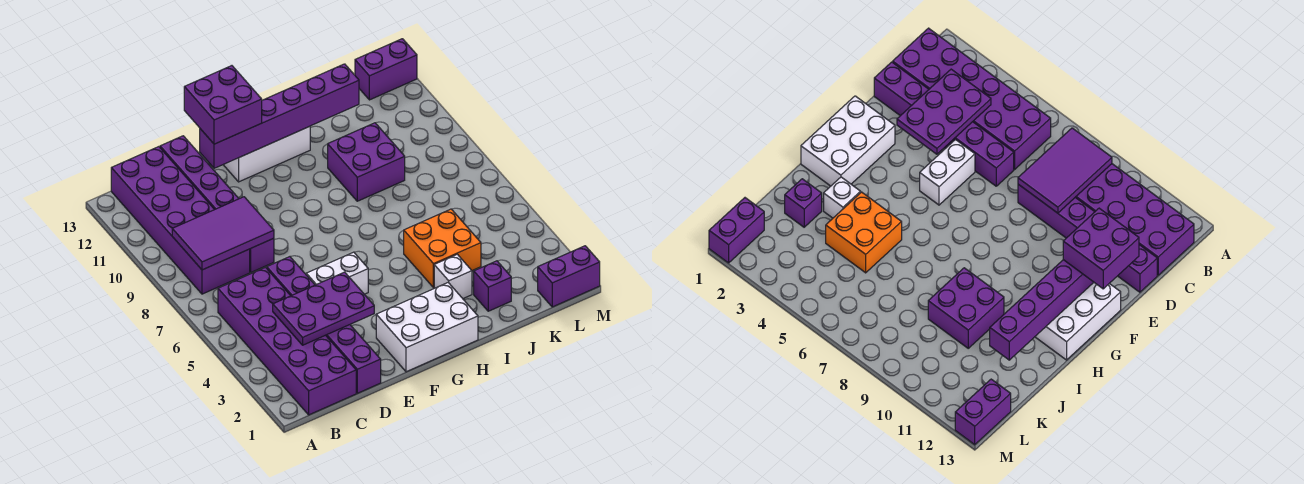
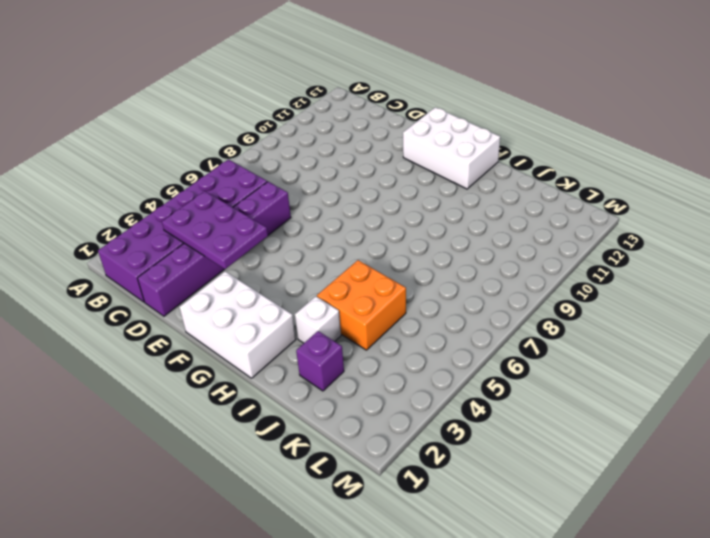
none -> purple 2x6 brick [111,147,250,294]
none -> purple 1x6 brick [160,136,274,272]
none -> white 1x2 brick [306,252,368,294]

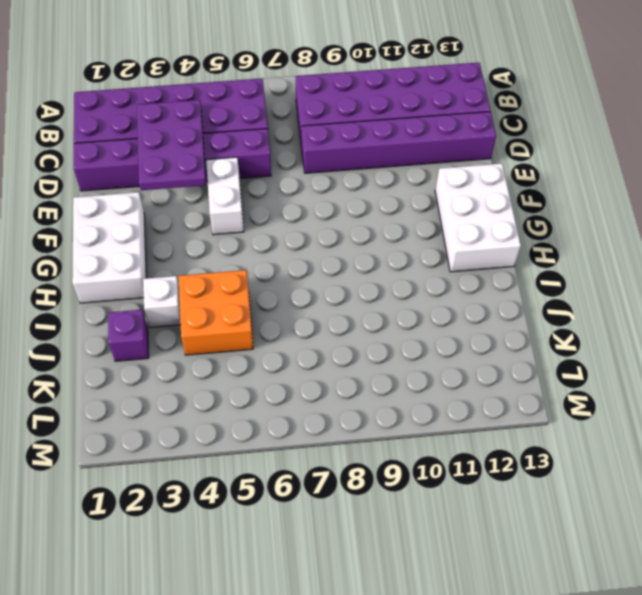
none -> purple 2x2 brick [328,123,405,201]
none -> purple 1x2 brick [538,246,600,307]
none -> purple 1x2 brick [355,39,417,100]

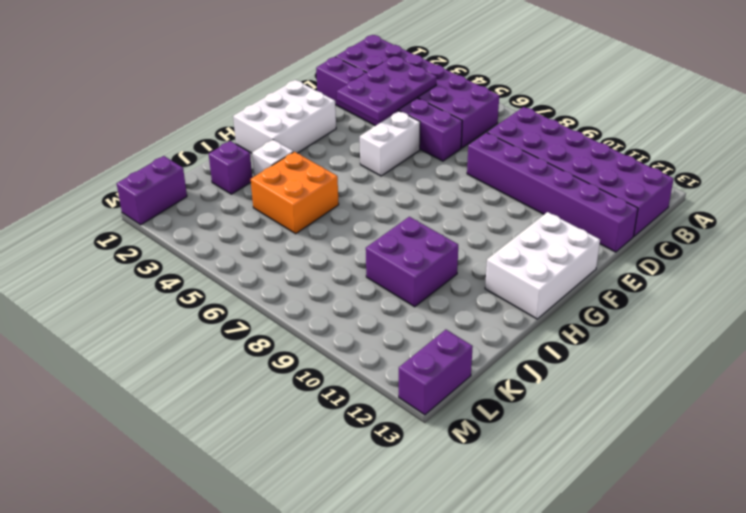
none -> purple 2x3 tile [172,197,274,270]
none -> purple 1x6 brick [200,64,359,168]
none -> purple 2x2 brick [184,66,262,144]

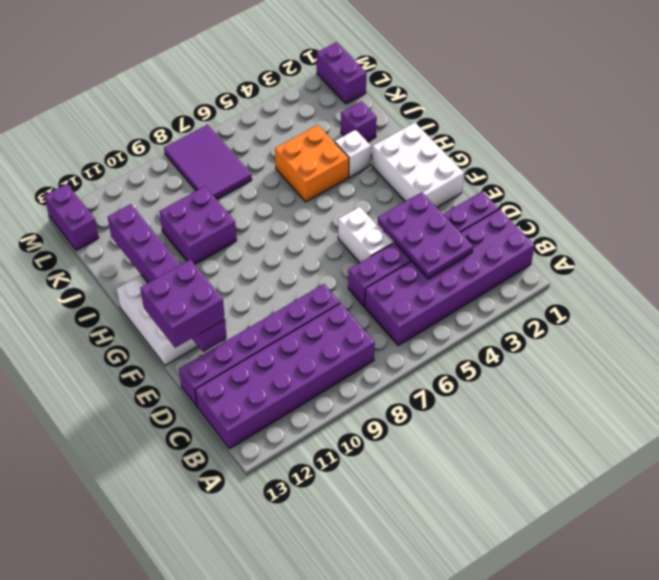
purple 2x3 tile [164,125,252,199] -> purple 2x3 tile moved to [172,197,274,270]

